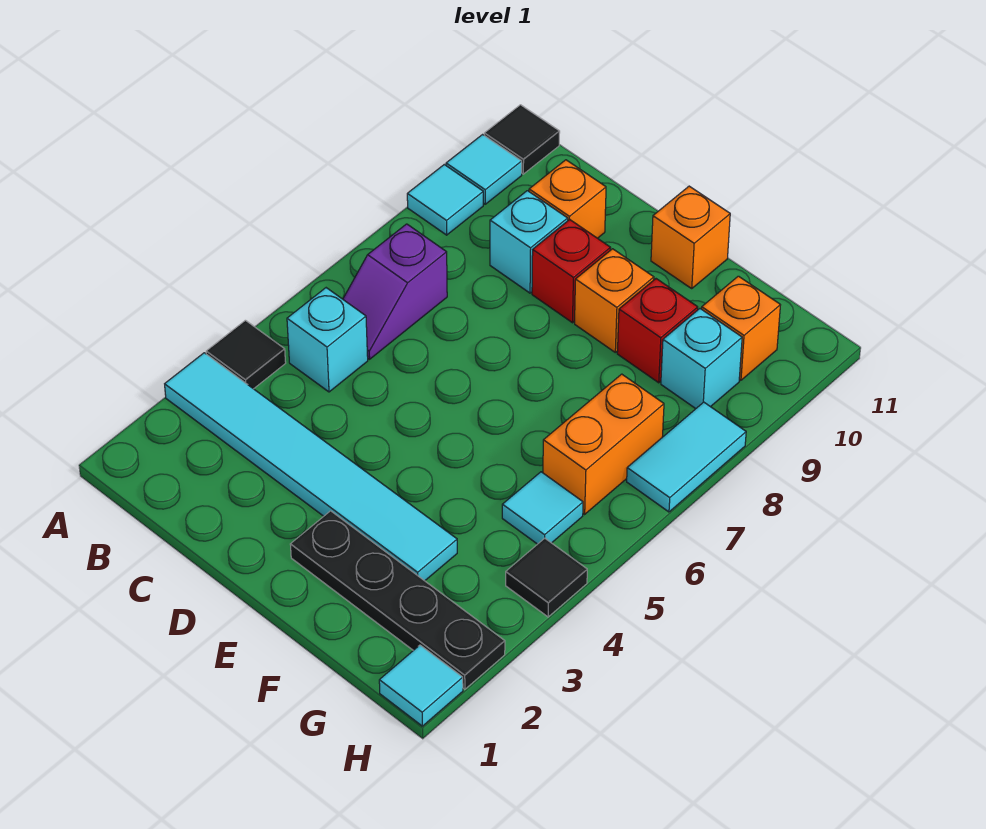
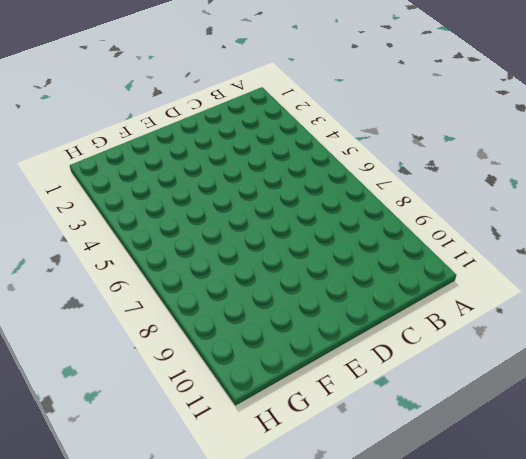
none -> cyan 1x6 tile [165,353,457,581]
none -> black 1x1 tile [206,320,286,389]
none -> cyan 1x1 tile [407,165,483,235]

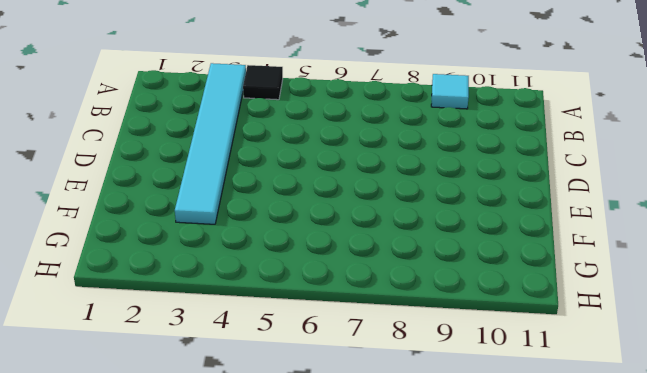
none -> cyan 1x1 tile [446,135,522,204]
none -> black 1x1 tile [484,105,560,174]
none -> cyan 1x1 brick [287,288,368,392]

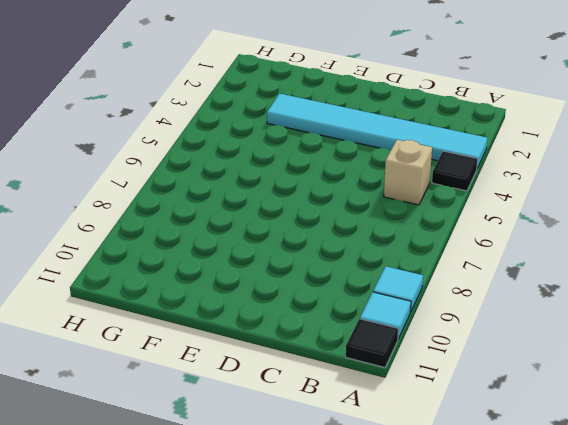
tan 1x1 brick [384,140,432,205] -> cyan 1x1 brick [287,288,368,392]
none -> purple 1x2 slope [343,224,447,359]
none -> cyan 1x1 brick [490,191,568,293]
none -> orange 1x1 brick [529,160,606,238]

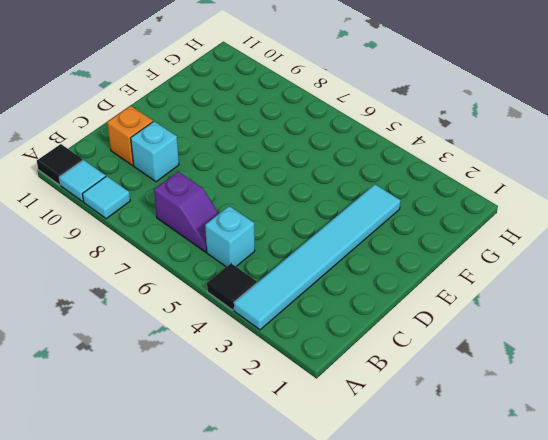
none -> red 1x1 brick [532,219,610,323]
none -> black 1x4 plate [290,511,505,689]
none -> orange 1x1 brick [575,249,654,352]

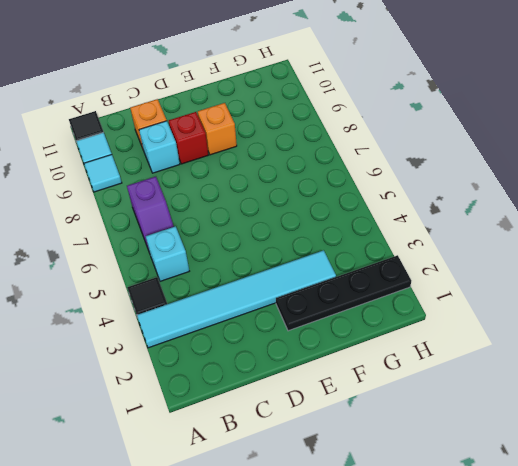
none -> orange 1x1 brick [651,186,730,288]
none -> red 1x1 brick [617,279,698,383]
none -> cyan 1x1 tile [502,472,583,544]

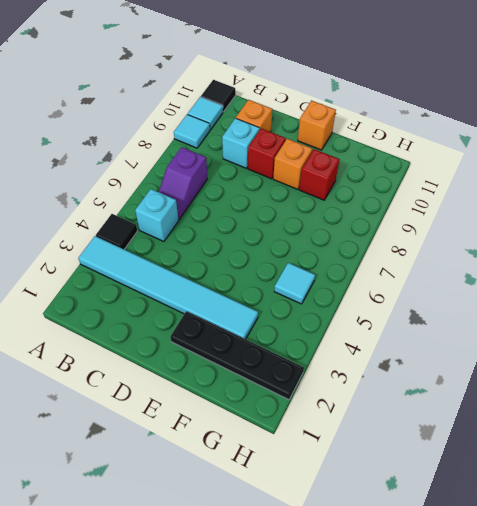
none -> orange 1x2 brick [543,374,664,514]
none -> cyan 1x1 brick [661,309,742,409]
none -> orange 1x1 brick [702,276,780,380]

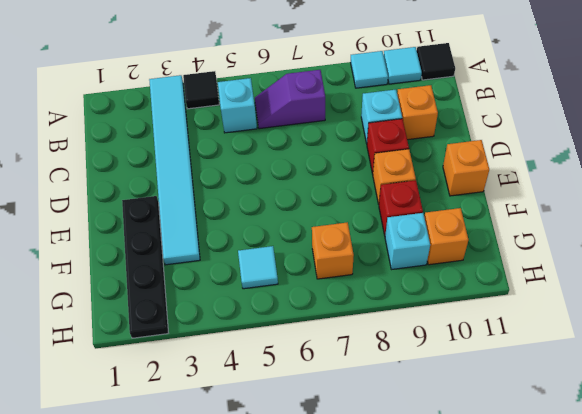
orange 1x1 brick [312,222,354,279] -> orange 1x2 brick [543,374,664,514]
none -> cyan 1x1 tile [379,645,463,726]
none -> black 1x1 tile [506,538,587,617]
none -> cyan 1x2 tile [627,402,746,512]

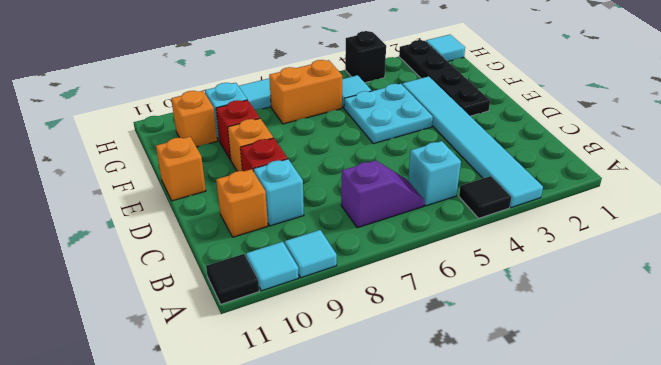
cyan 2x2 plate [344,84,433,144] -> none
black 1x1 brick [345,31,386,83] -> black 1x1 tile [506,538,587,617]

